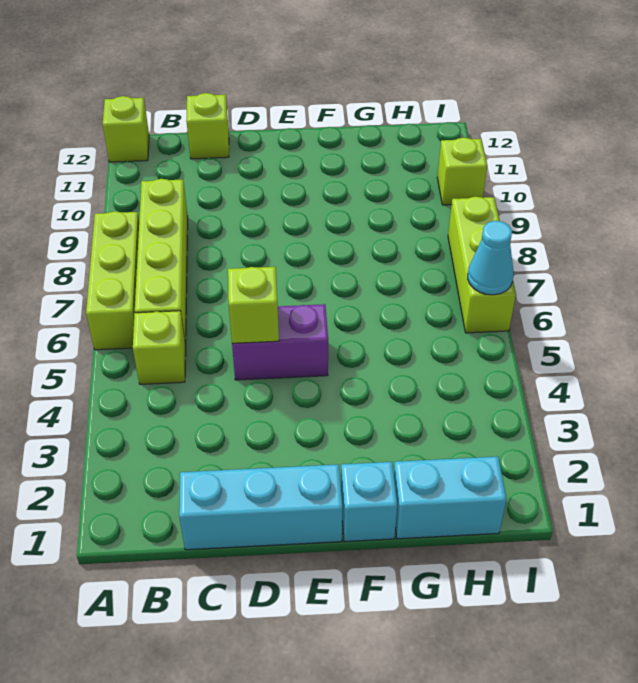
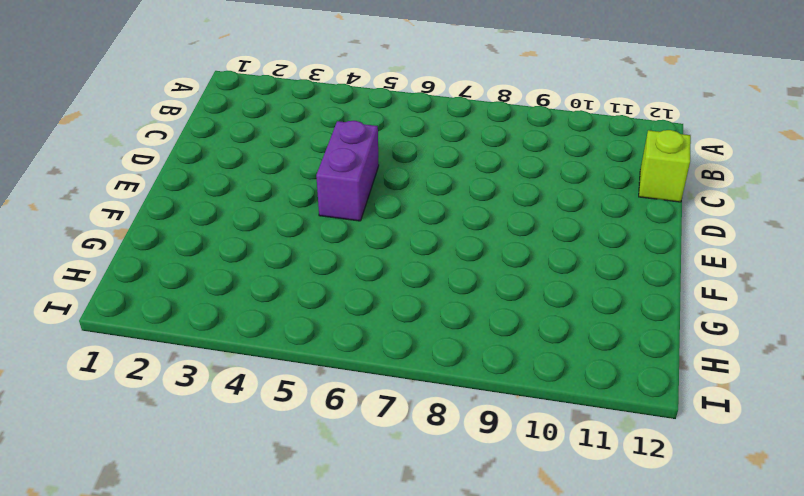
none -> lime 1x3 brick [86,211,139,350]
none -> lime 1x1 brick [103,96,149,162]
none -> lime 1x1 brick [133,311,186,384]

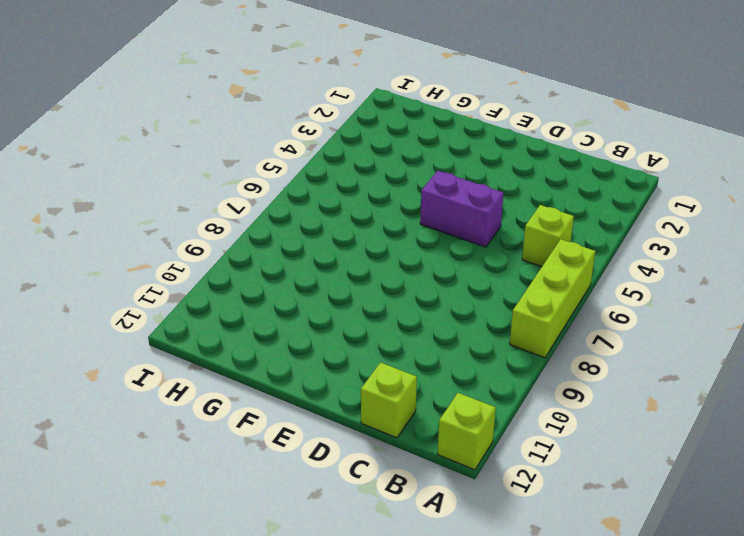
none -> lime 1x4 brick [135,179,188,344]
none -> cyan 1x3 brick [179,464,343,550]
none -> cyan 1x1 brick [341,462,397,541]

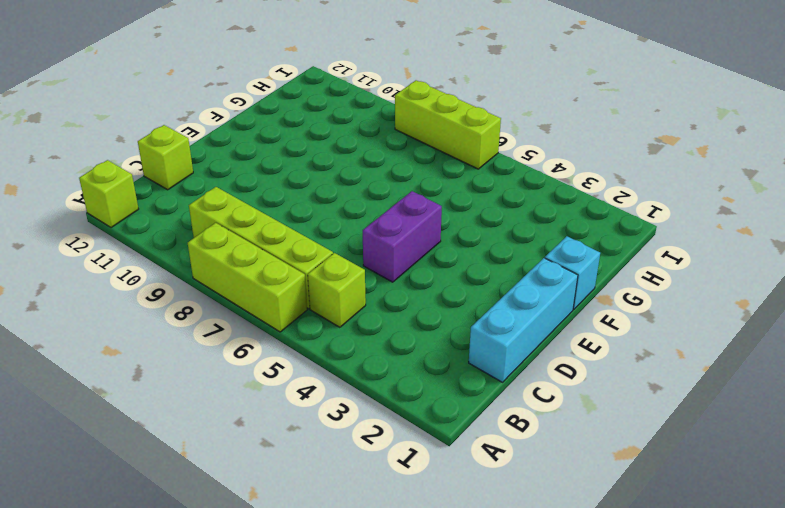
none -> cyan 1x2 brick [394,457,507,539]
none -> lime 1x1 brick [437,138,487,205]
none -> lime 1x1 brick [228,267,279,343]

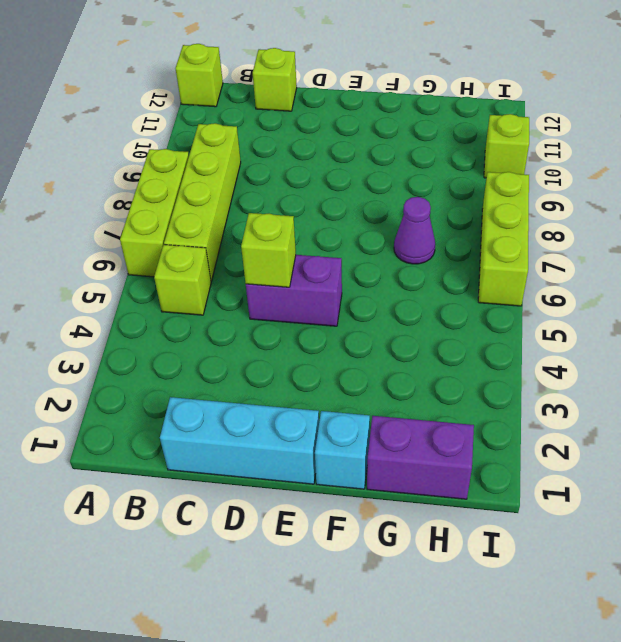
purple 1x2 brick [367,416,474,499] -> cyan 1x2 brick [394,457,507,539]
purple 1x1 cone [394,197,435,264] -> none
none -> cyan 1x1 cone [468,221,514,295]

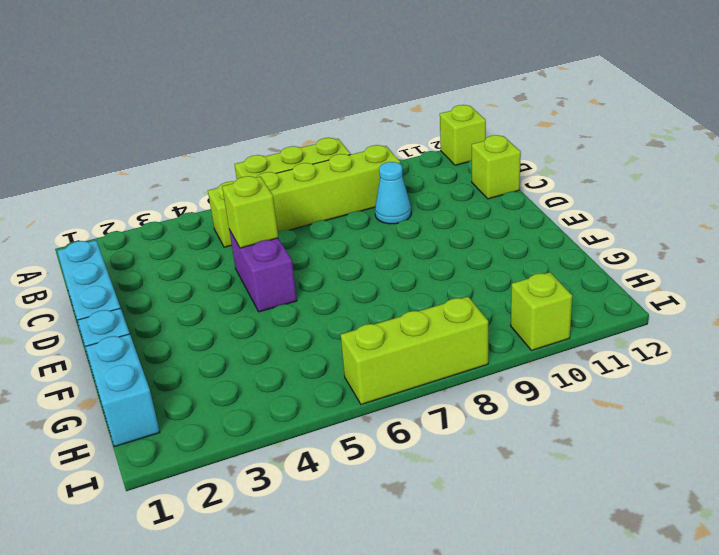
cyan 1x1 cone [375,162,411,224] -> cyan 1x1 cone moved to [468,221,514,295]

